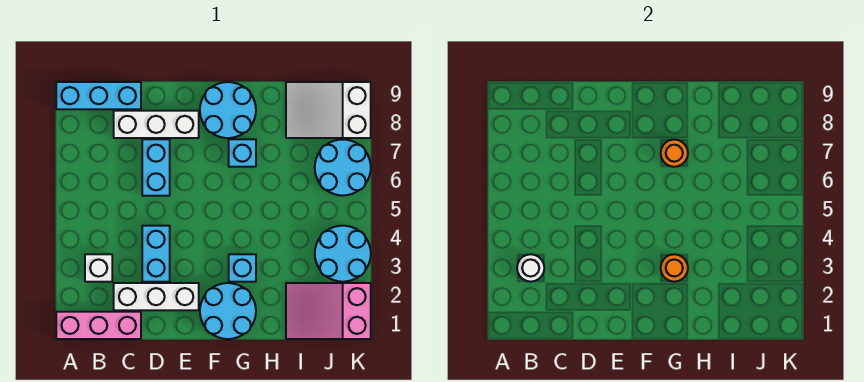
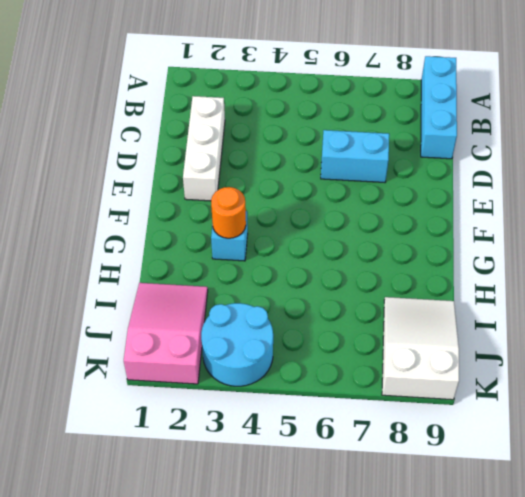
none -> pink 1x3 brick [56,312,141,339]
none -> white 1x1 brick [85,254,112,282]
none -> white 1x3 brick [114,111,199,138]

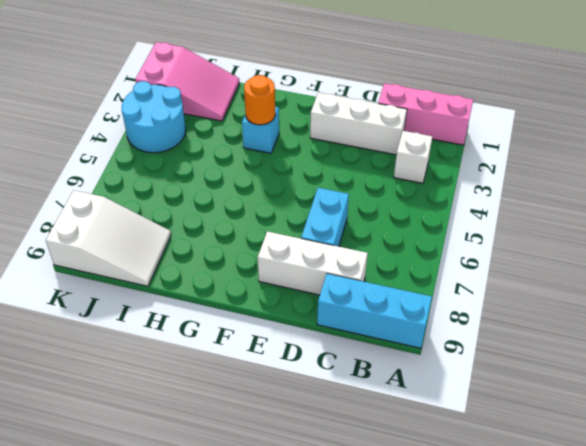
none -> cyan 1x2 brick [142,226,170,282]
none -> cyan 2x2 round brick [200,283,256,339]
none -> cyan 2x2 round brick [200,82,256,138]

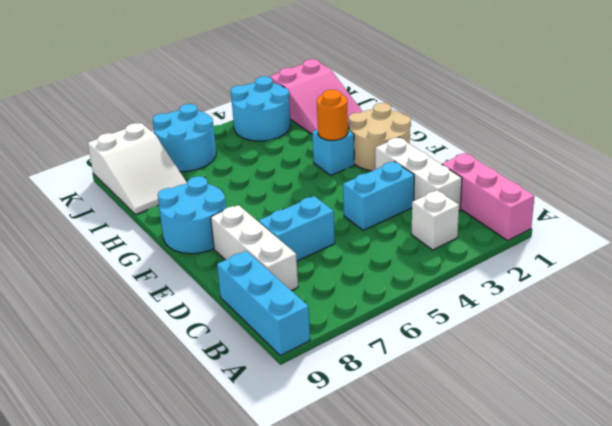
tan 2x2 round brick [349,103,411,171] -> cyan 2x2 round brick [200,283,256,339]
none -> cyan 1x1 brick [229,139,256,167]
none -> white 1x1 round brick [517,254,544,282]
none -> orange 1x1 round brick [661,140,688,167]

